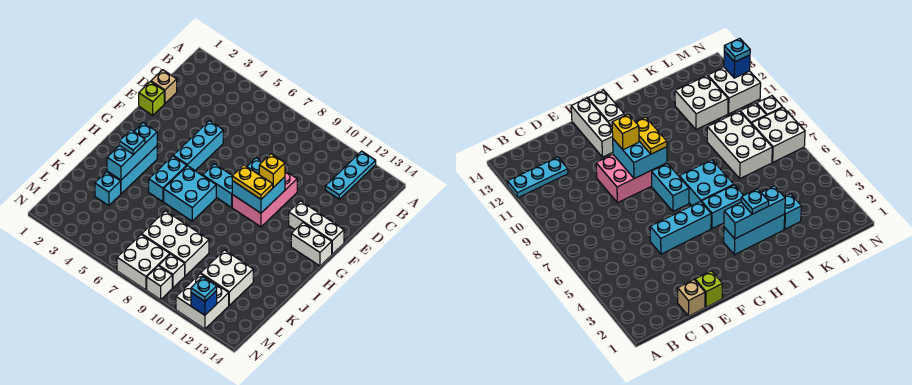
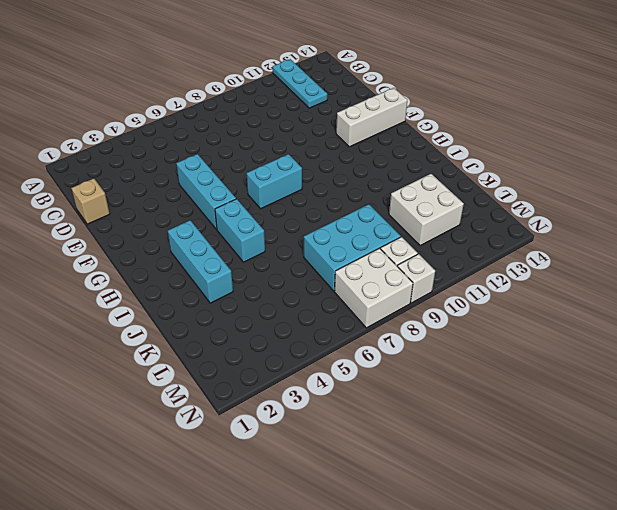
cyan 2x3 brick [304,204,401,291] -> white 2x3 brick [142,211,209,276]
none -> lime 1x1 brick [139,82,164,115]
none -> pink 2x3 brick [232,171,297,227]
none -> white 1x2 brick [291,223,332,266]

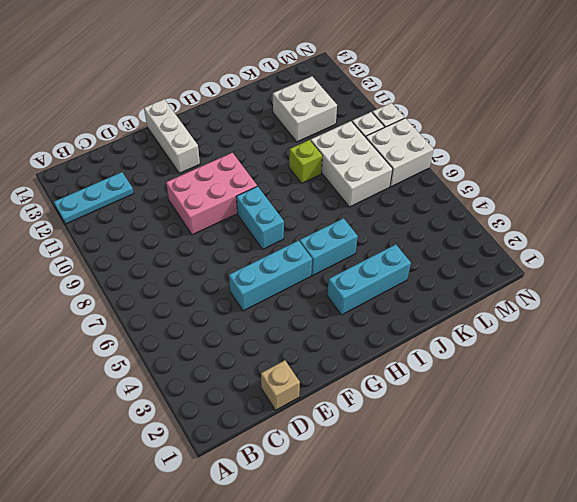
lime 1x1 brick [289,140,323,183] -> lime 1x1 brick moved to [139,82,164,115]
none -> white 1x2 brick [291,223,332,266]
none -> cyan 2x2 brick [164,166,216,221]
none -> cyan 1x1 brick [95,172,121,206]

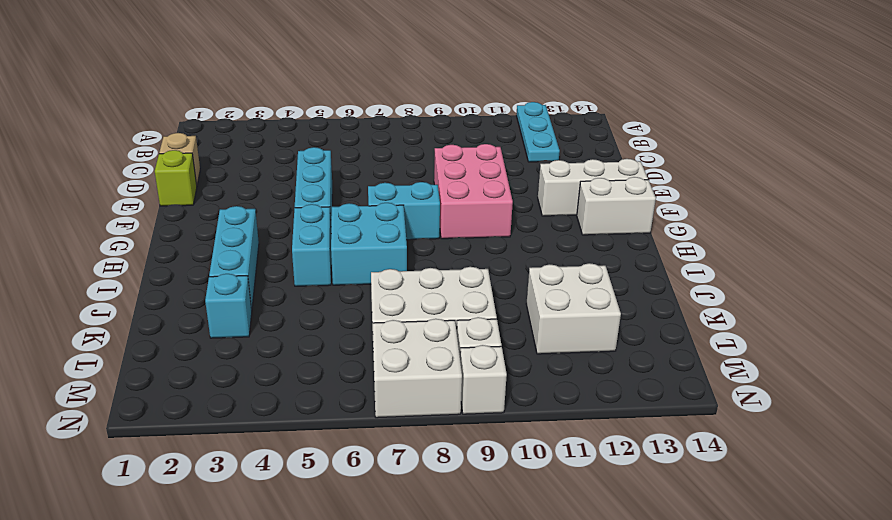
none -> white 2x2 brick [176,274,229,329]
none -> cyan 2x2 brick [232,158,285,213]
none -> cyan 1x3 brick [107,123,157,180]

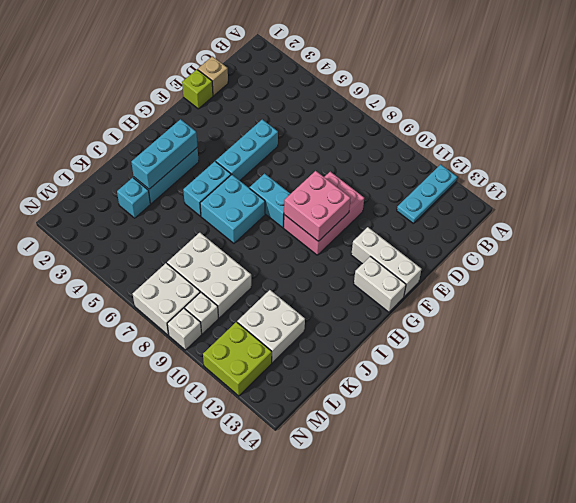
pink 2x2 brick [284,171,351,241] -> cyan 2x2 brick [232,158,285,213]
lime 2x2 brick [203,322,272,396] -> white 2x2 brick [176,274,229,329]
none -> blue 1x1 brick [191,291,217,315]
none -> yellow 1x1 brick [259,154,285,188]
none -> yellow 1x2 plate [232,165,273,199]

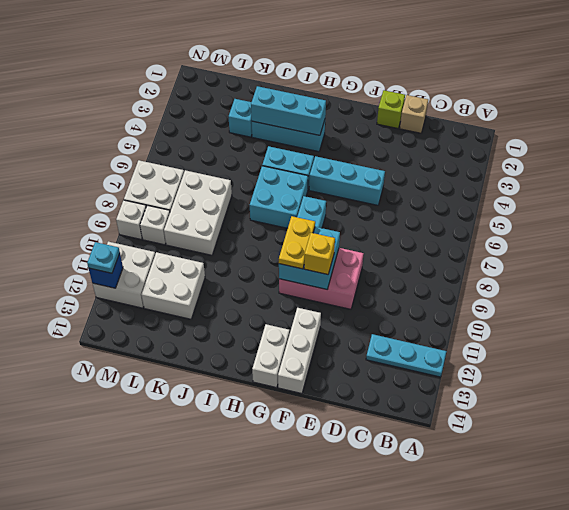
none -> cyan 1x1 plate [119,130,145,155]

